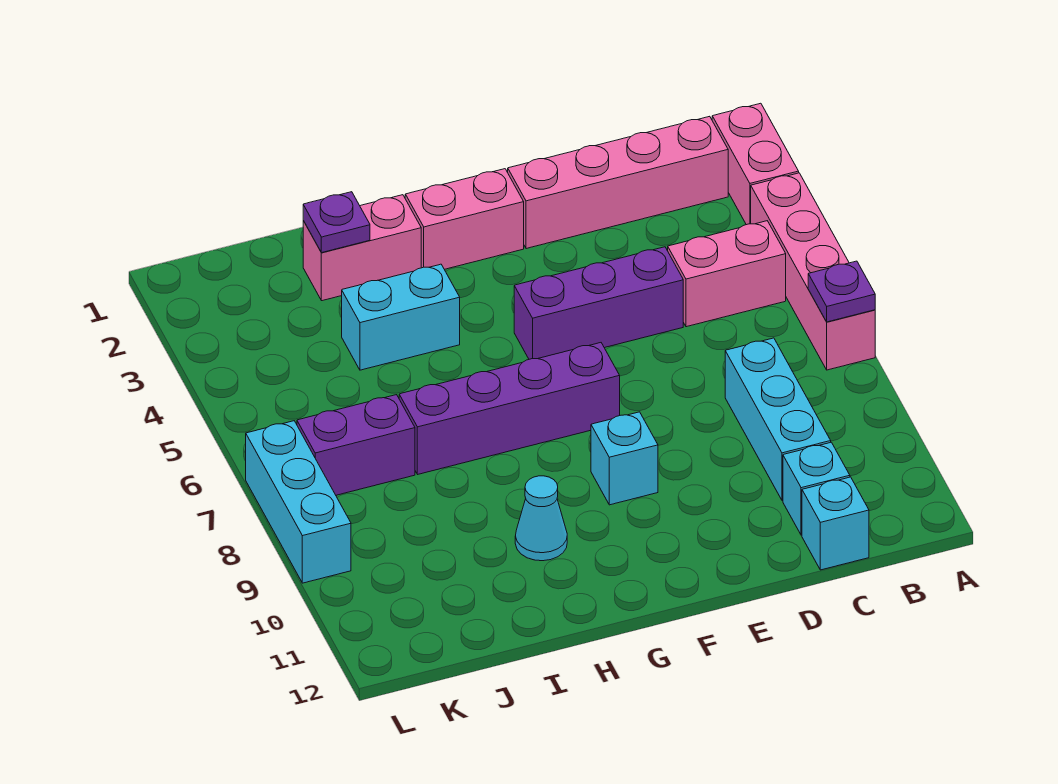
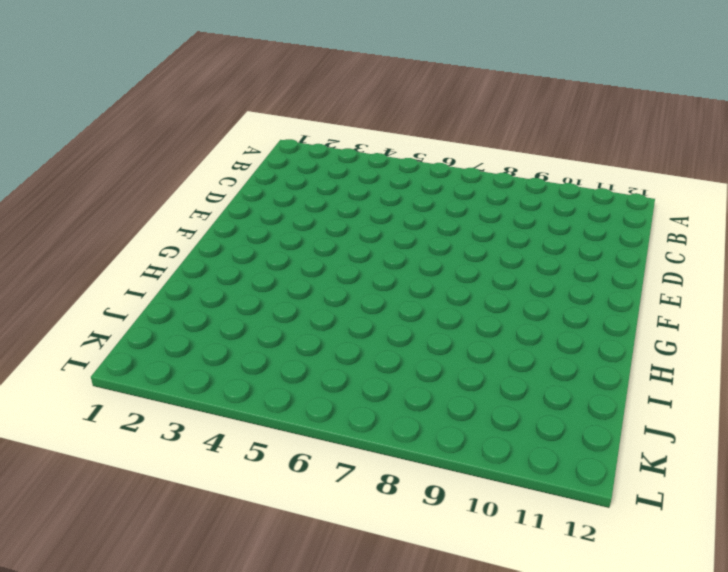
none -> pink 1x2 brick [712,103,799,225]
none -> pink 1x4 brick [751,173,875,370]
none -> pink 1x4 brick [508,116,728,249]

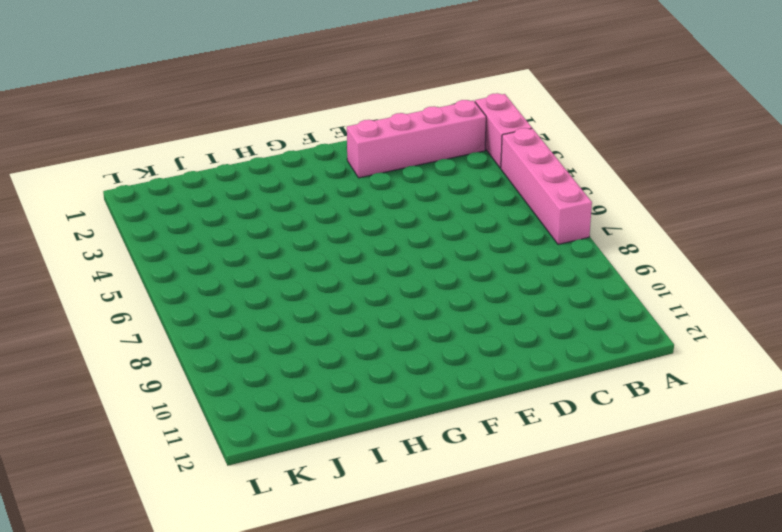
none -> pink 1x2 brick [668,221,786,327]
none -> cyan 1x3 brick [725,338,831,500]
none -> cyan 1x1 brick [783,442,850,535]

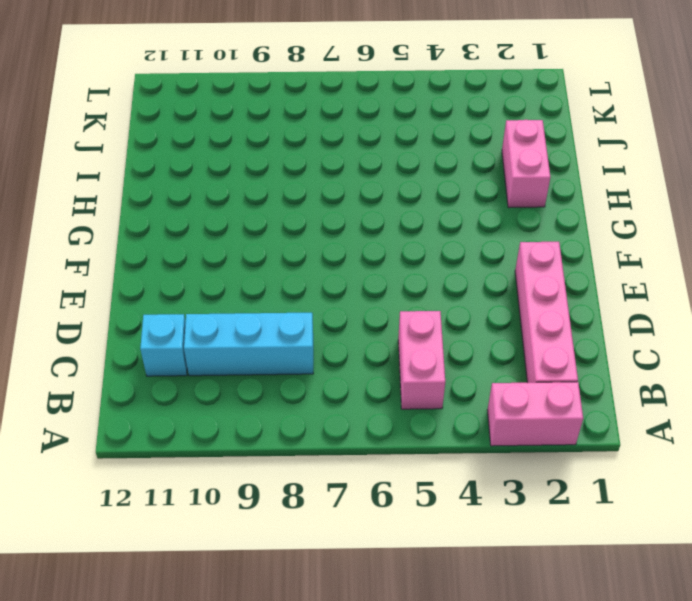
none -> pink 1x4 brick [751,173,875,370]
none -> cyan 1x1 brick [802,477,869,570]
none -> purple 1x3 brick [514,247,683,359]

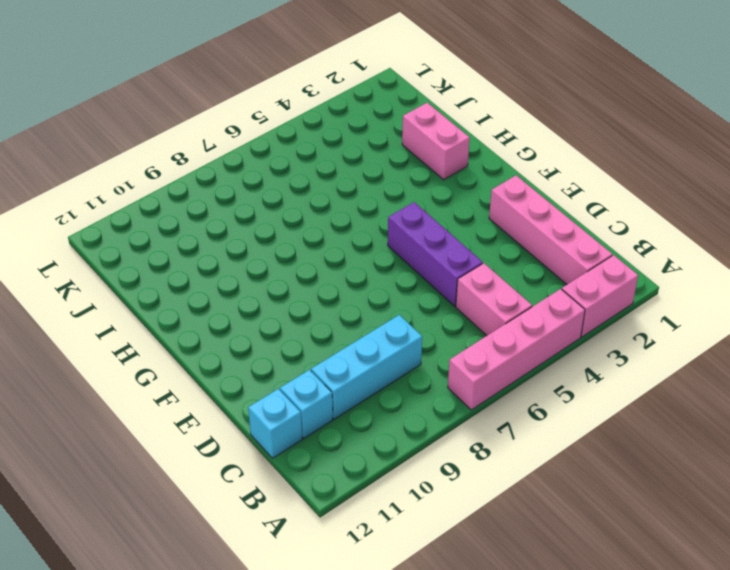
none -> pink 1x2 brick [405,169,524,269]
none -> purple 1x4 brick [399,343,620,474]
none -> cyan 1x1 brick [591,412,658,505]

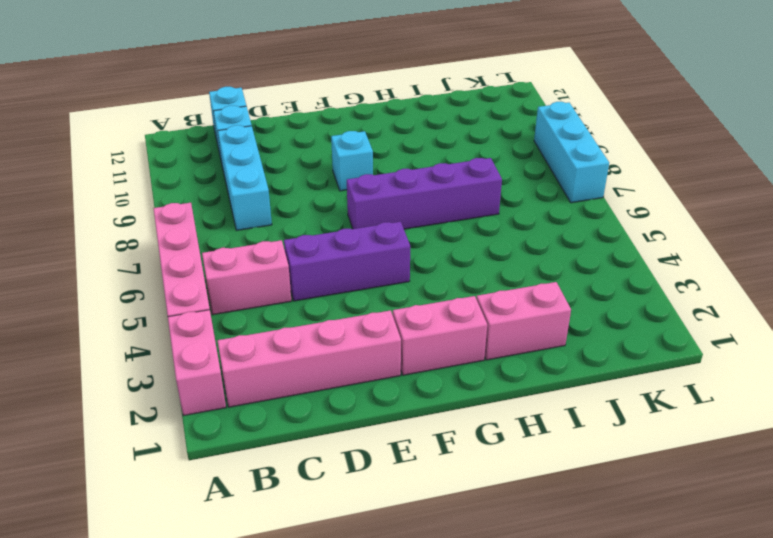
none -> cyan 1x2 brick [342,264,460,370]
none -> cyan 1x1 cone [515,476,567,561]
none -> purple 1x2 brick [297,395,415,495]

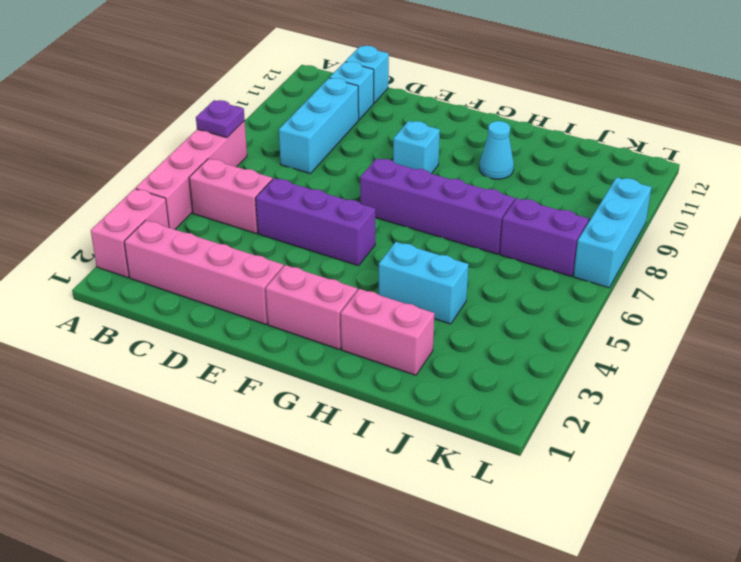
none -> purple 1x1 plate [303,192,370,253]

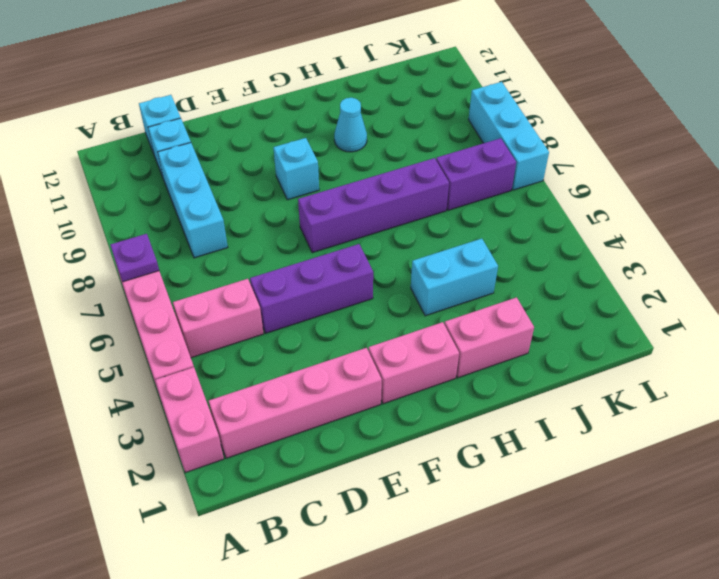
none -> purple 1x1 plate [303,192,370,253]

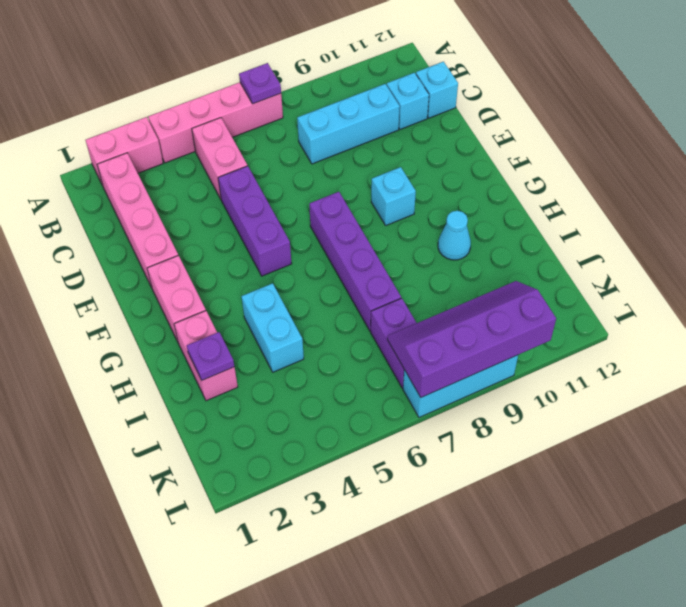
purple 2x4 slope [387,281,556,397] -> none

